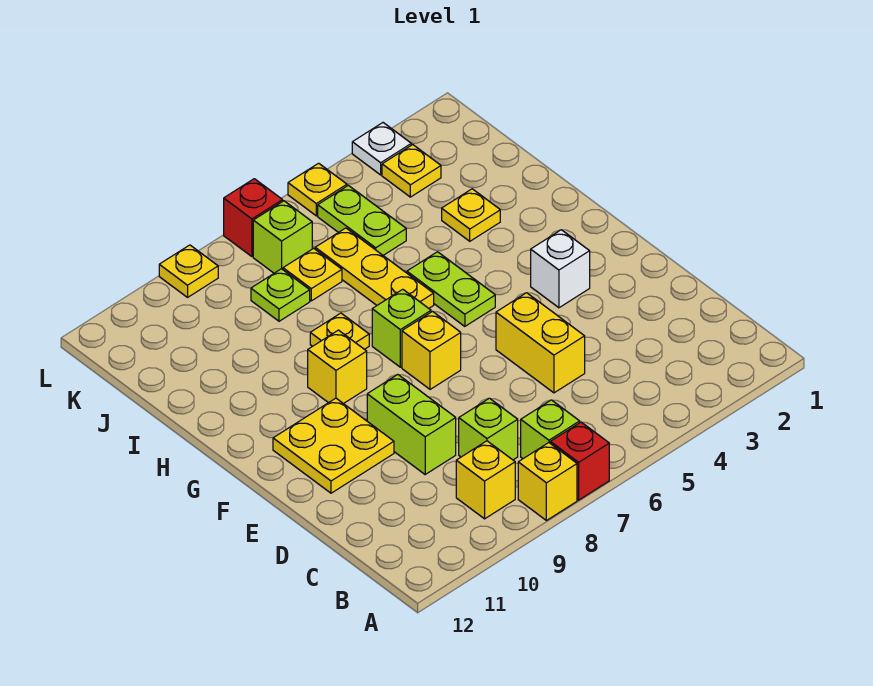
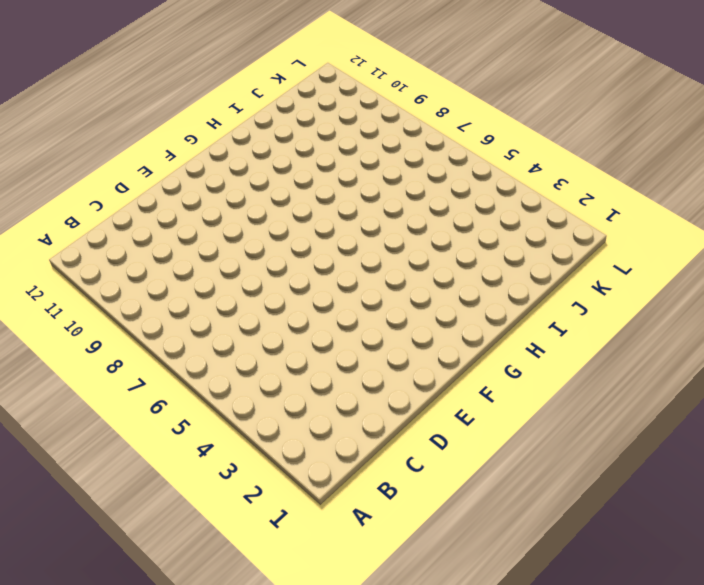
none -> red 1x1 brick [550,422,609,500]
none -> yellow 1x1 brick [518,443,577,521]
none -> lime 1x1 brick [521,400,580,459]

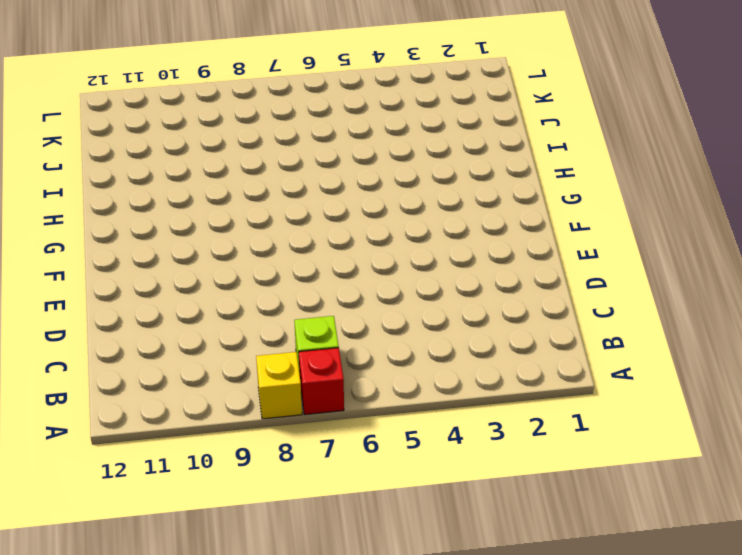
none -> yellow 1x1 brick [456,441,515,519]
none -> lime 1x1 brick [459,398,518,460]
none -> yellow 1x2 brick [496,293,585,393]

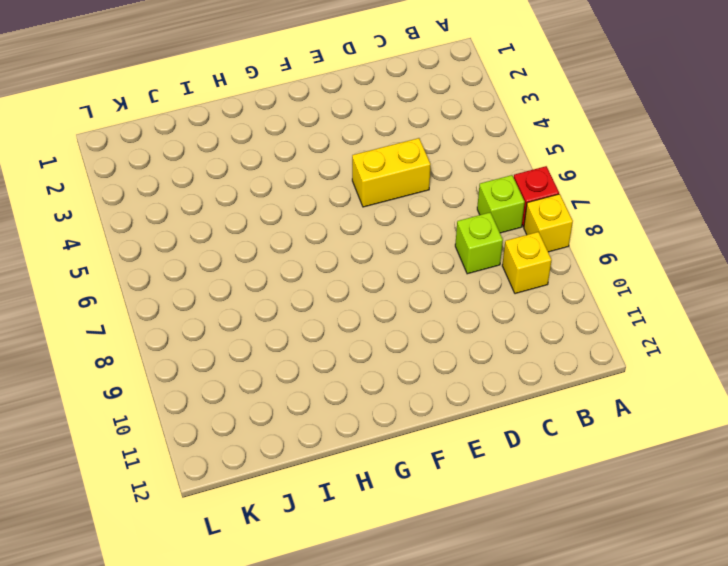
none -> lime 1x2 brick [367,375,456,474]
none -> yellow 2x2 plate [273,398,394,493]
none -> white 1x1 brick [531,230,590,308]

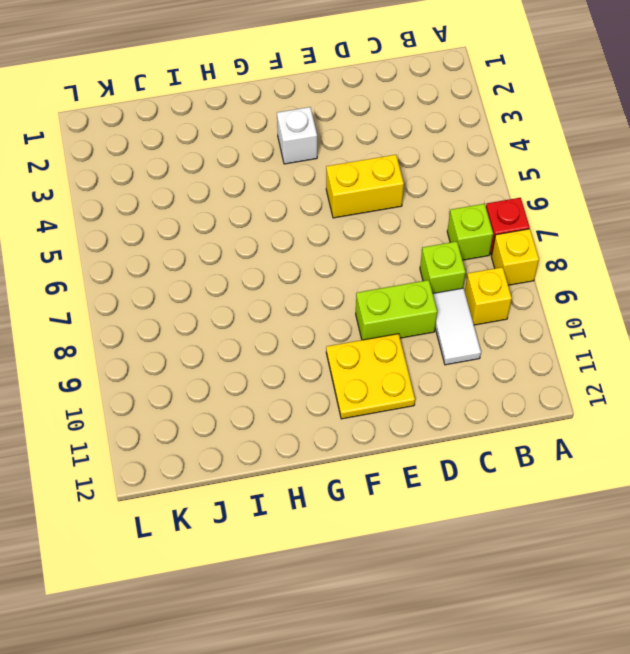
white 1x2 tile [433,288,481,365] -> none
none -> yellow 1x1 brick [402,312,461,389]
none -> lime 1x2 plate [407,252,495,326]
none -> lime 1x1 brick [372,289,431,367]

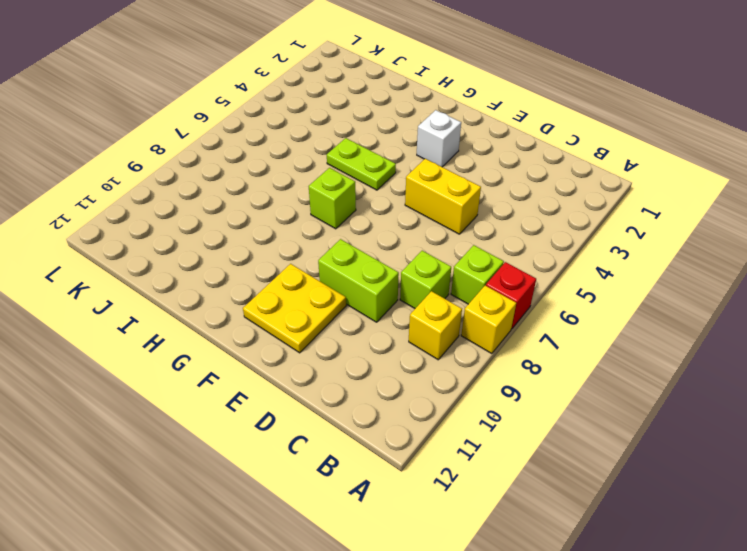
none -> yellow 1x1 brick [402,312,461,389]
none -> yellow 1x1 brick [308,330,367,404]
none -> yellow 1x3 plate [315,228,434,308]

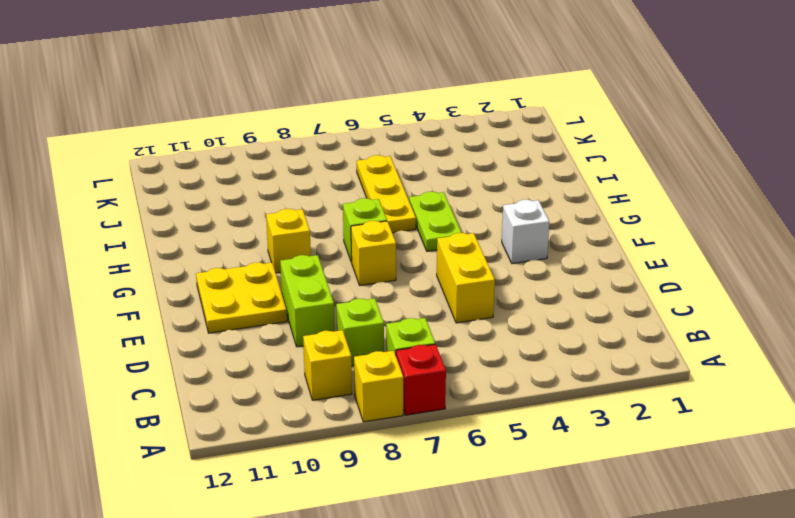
none -> yellow 1x1 plate [310,313,369,349]
none -> yellow 1x1 plate [442,189,500,241]
none -> lime 1x2 plate [318,185,406,255]

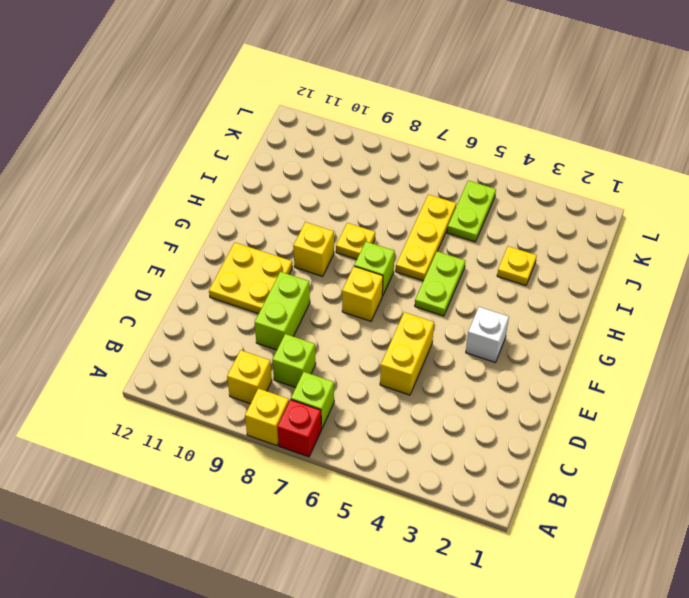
none -> yellow 1x1 plate [283,248,342,301]
none -> lime 1x1 plate [251,269,310,321]
none -> yellow 1x1 plate [382,145,441,197]

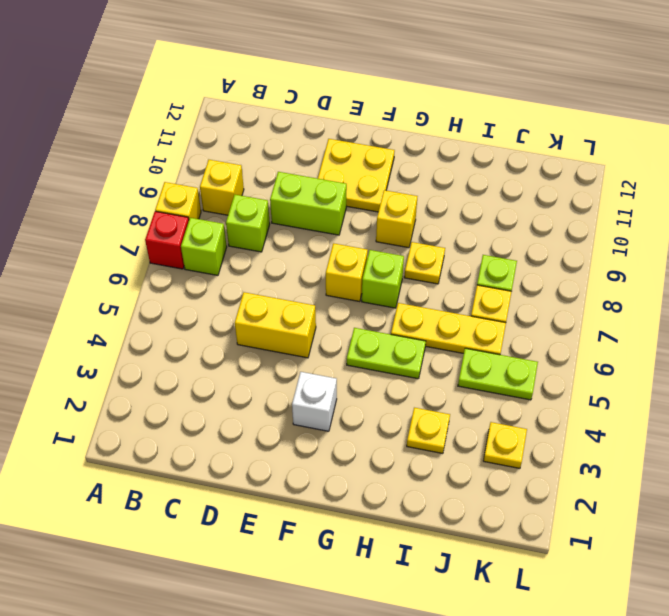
none -> lime 1x1 brick [253,201,312,273]
none -> white 1x1 plate [352,123,411,175]
none -> yellow 1x1 plate [288,163,347,216]

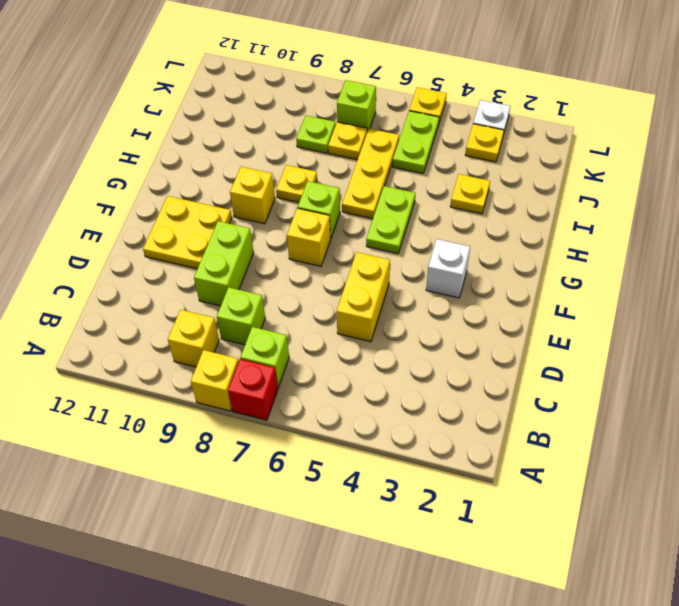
none -> red 1x1 brick [224,179,283,257]
none -> yellow 1x1 plate [159,245,218,297]

